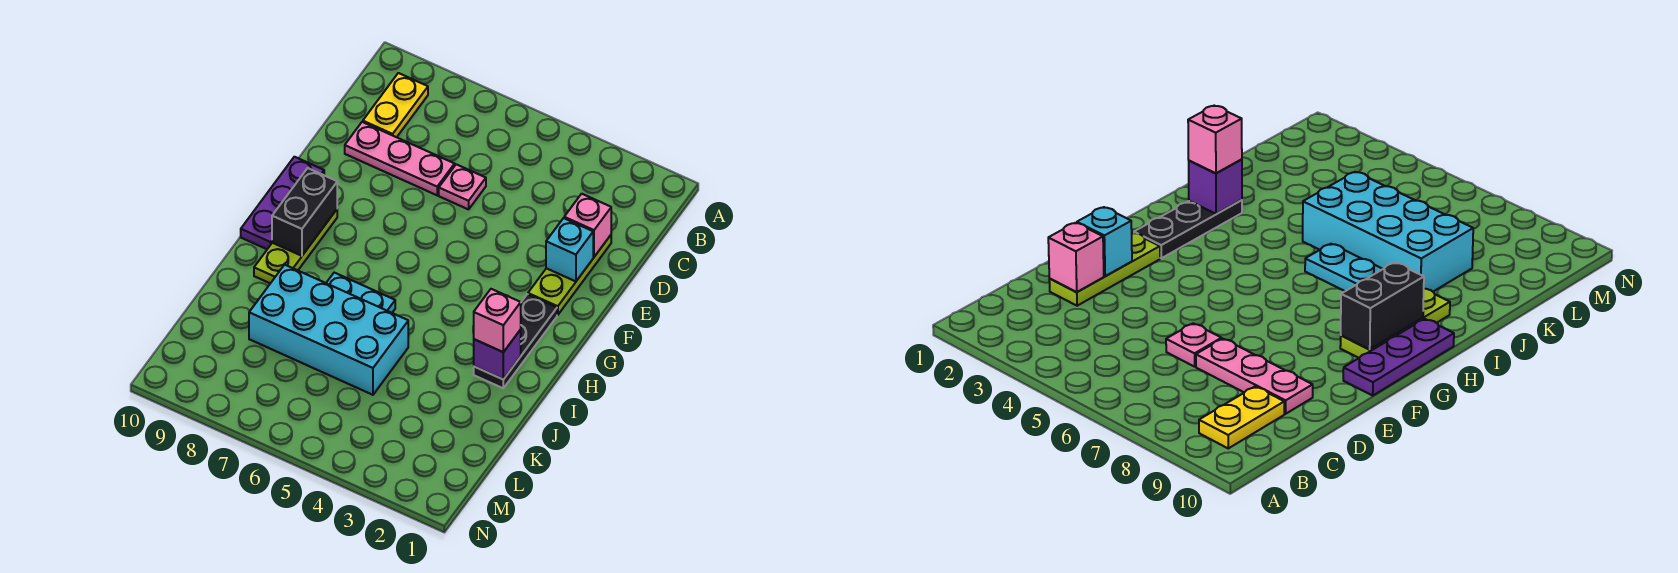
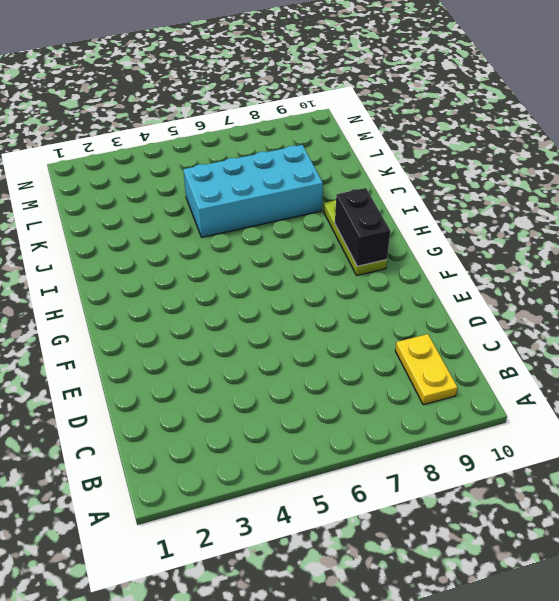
none -> lime 1x3 plate [528,235,611,315]
none -> pink 1x1 plate [439,164,486,209]
none -> pink 1x3 plate [345,122,455,195]

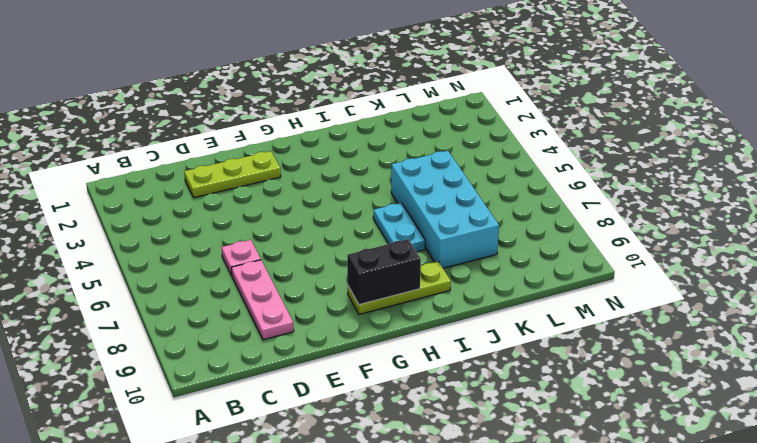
none -> yellow 1x2 plate [363,73,428,137]
none -> purple 1x3 plate [241,157,324,249]
none -> black 1x3 plate [474,294,557,388]

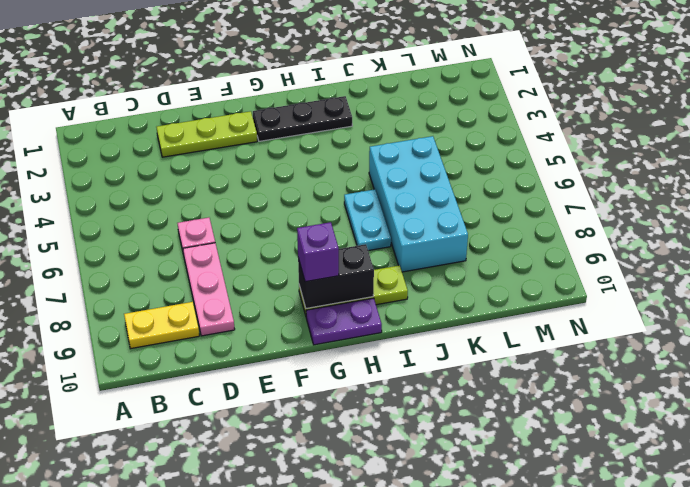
purple 1x1 brick [297,222,339,282] -> purple 1x1 brick moved to [474,330,521,379]
purple 1x2 plate [306,298,382,345] -> purple 1x3 plate [241,157,324,249]
none -> pink 1x1 brick [564,194,611,257]
none -> cyan 1x1 brick [546,218,593,281]
none -> pink 1x1 brick [474,289,521,352]

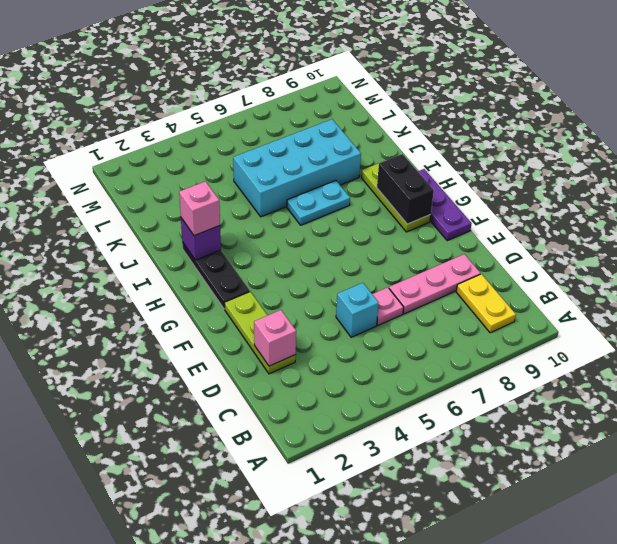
cyan 1x1 brick [336,283,379,337] -> cyan 1x1 brick moved to [546,218,593,281]

